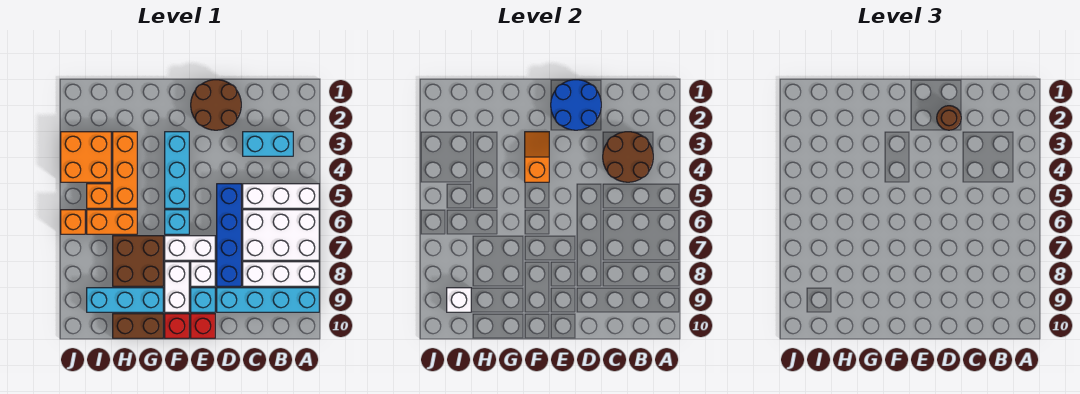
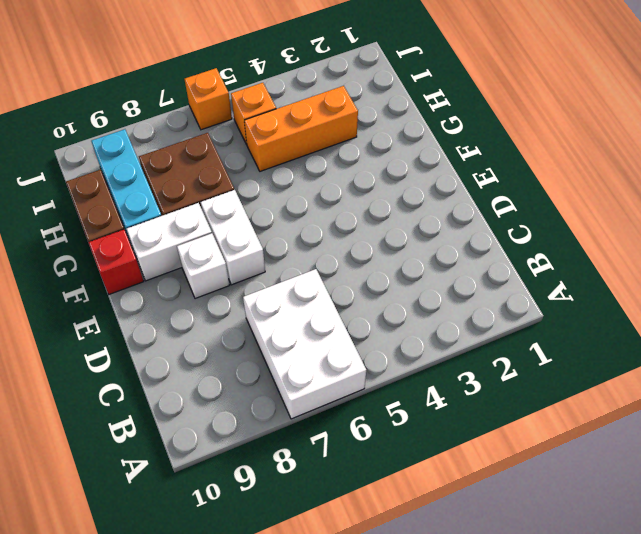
none -> white 1x3 brick [243,184,319,208]
none -> white 1x3 brick [243,262,319,286]
none -> cyan 1x4 brick [217,288,319,312]

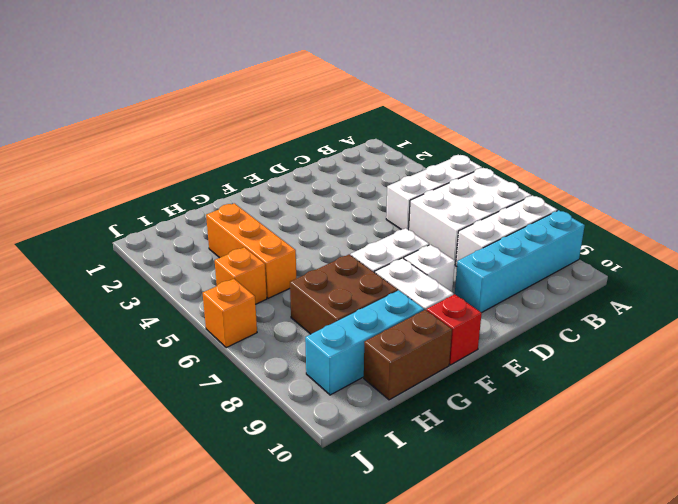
none -> cyan 1x2 brick [243,132,293,156]
none -> brown 2x2 round brick [191,80,241,130]
none -> blue 1x4 brick [217,184,241,286]

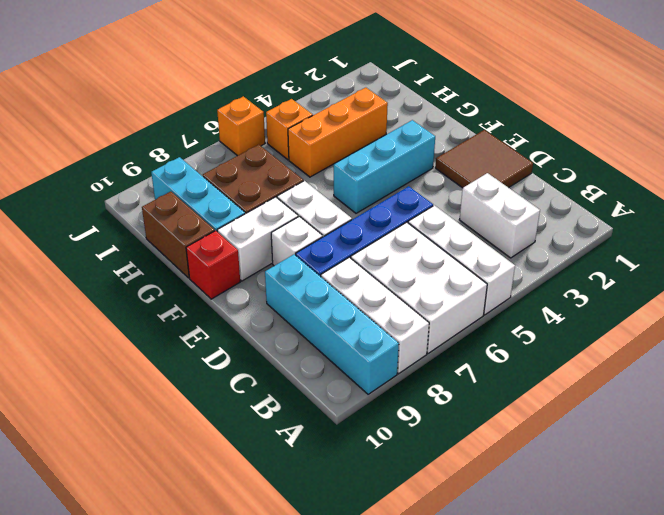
white 1x2 brick [459,173,540,258] -> cyan 1x2 brick [243,132,293,156]
brown 2x2 tile [435,130,533,188] -> brown 2x2 round brick [191,80,241,130]
none -> cyan 1x1 brick [191,288,215,312]
none -> red 1x1 brick [191,314,215,338]
none -> cyan 1x1 brick [165,210,189,234]

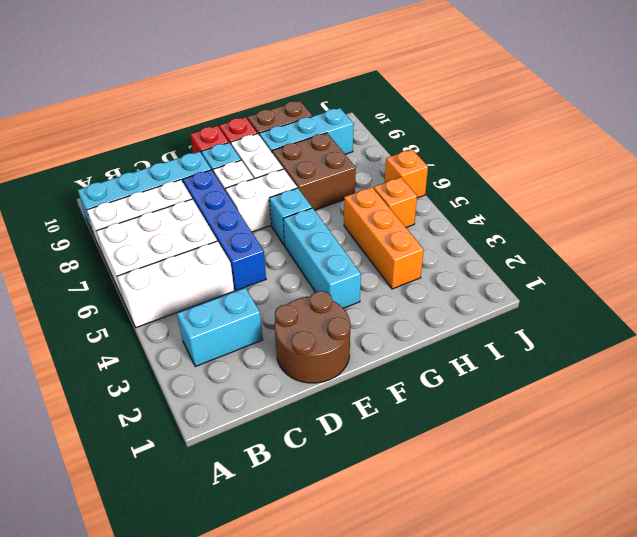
none -> orange 1x2 brick [87,210,137,234]
none -> orange 2x2 brick [61,132,111,182]
none -> brown 2x2 round brick [603,132,653,182]

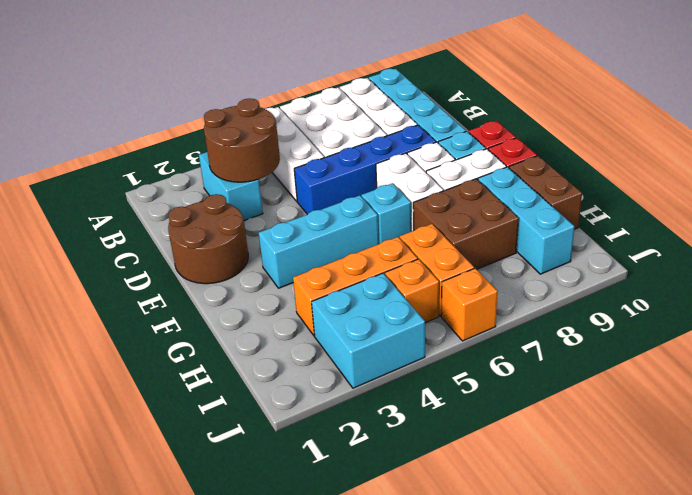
cyan 2x2 brick [312,273,425,388] -> orange 2x2 brick [61,132,111,182]
none -> blue 2x2 round brick [551,80,601,130]
none -> orange 1x2 slope [525,132,549,182]
none -> white 1x1 brick [447,288,471,312]

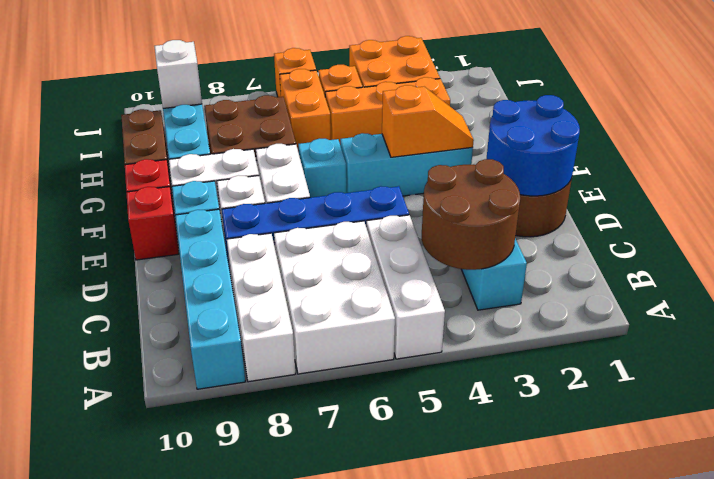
none -> brown 1x1 round brick [937,106,961,130]

